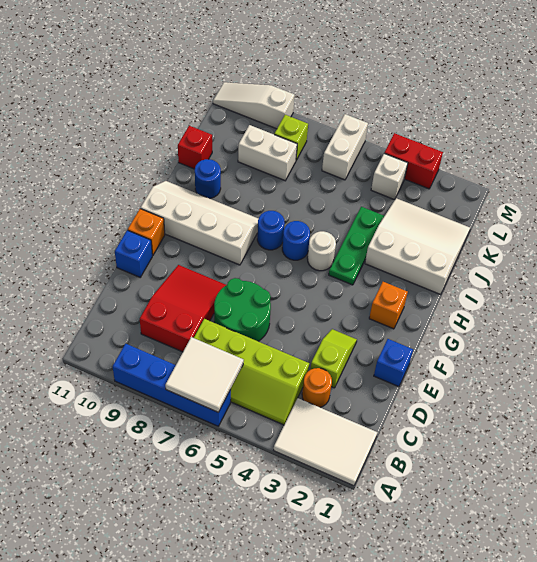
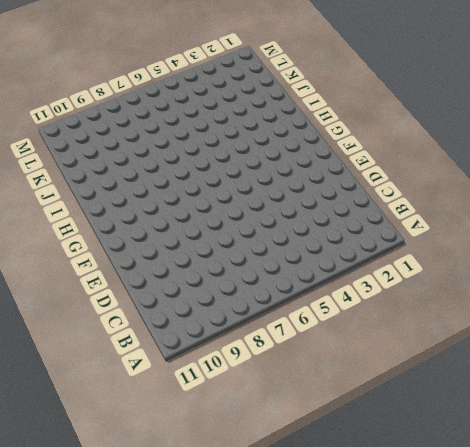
none -> white 2x3 tile [274,398,377,486]
none -> blue 1x4 brick [113,344,231,426]
none -> lime 2x4 slope [194,319,309,425]

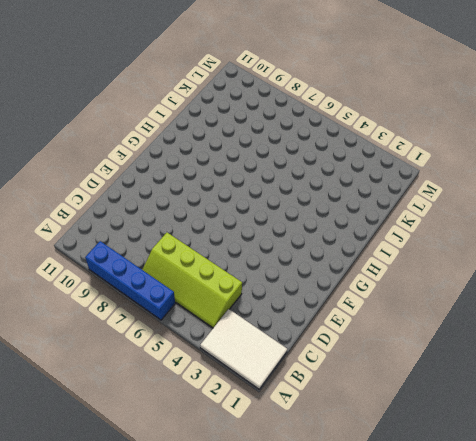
none -> orange 1x1 round brick [302,368,332,407]
none -> red 2x3 slope [140,265,226,352]
none -> lime 1x2 slope [310,329,357,388]

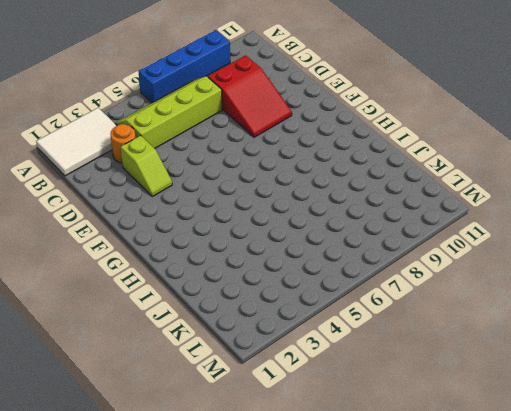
none -> green 2x2 round brick [214,278,271,341]
none -> blue 1x1 brick [374,339,413,387]
none -> blue 1x1 brick [115,230,152,277]

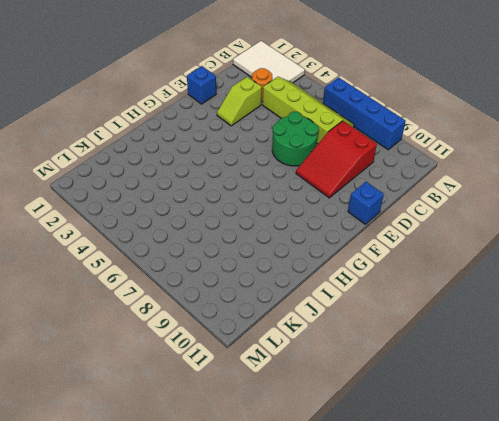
none -> orange 1x1 brick [128,209,165,256]
none -> orange 1x1 brick [369,282,408,329]
none -> white 2x4 slope [141,181,259,265]

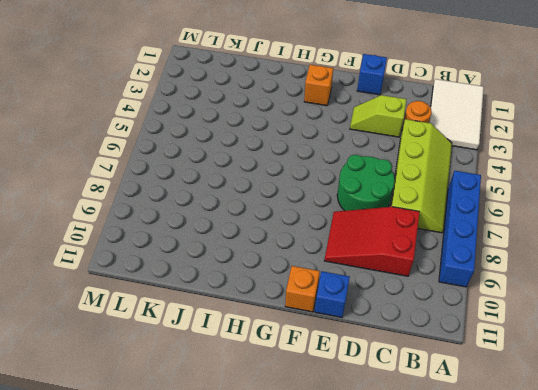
none -> white 2x4 slope [141,181,259,265]
none -> green 1x3 plate [329,207,384,285]
none -> white 1x1 round brick [307,231,336,271]

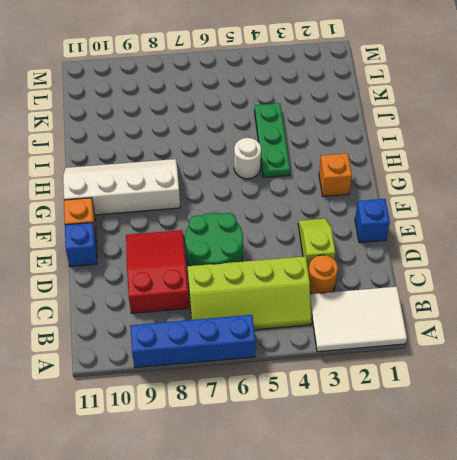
none -> blue 1x1 round brick [282,221,310,260]
none -> blue 1x1 round brick [257,211,285,250]
none -> white 3x3 slope [365,198,470,295]

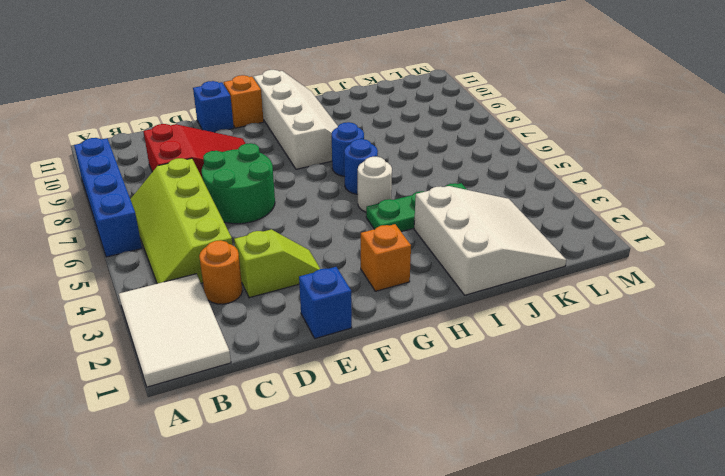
none -> blue 1x1 round brick [195,159,221,198]
none -> red 1x1 brick [178,126,212,169]
none -> white 1x2 brick [238,125,297,181]

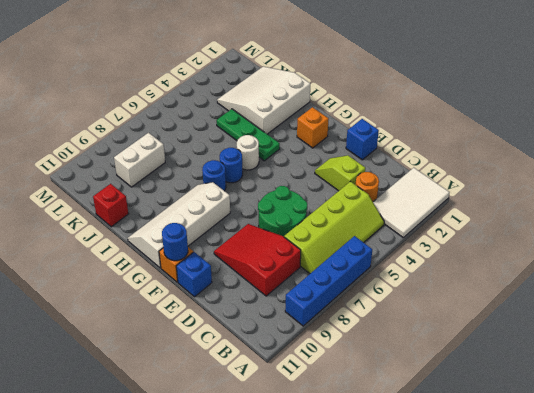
blue 1x1 round brick [162,223,188,261] -> blue 1x1 round brick moved to [195,159,221,198]
none -> white 1x1 brick [371,154,408,200]
none -> white 1x2 brick [322,114,368,180]
none -> lime 1x1 brick [274,115,308,160]

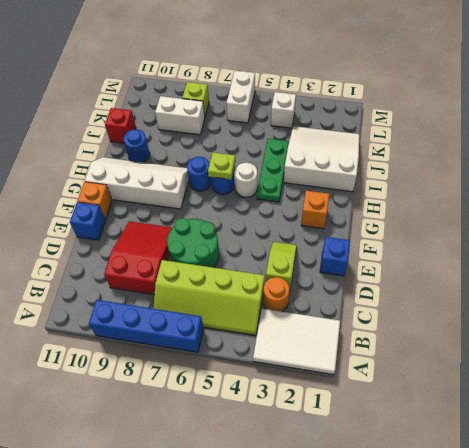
lime 1x1 plate [208,153,235,180] -> none
none -> red 1x2 brick [384,133,443,189]
none -> white 1x3 slope [213,82,295,129]
none -> white 2x2 tile [165,337,244,412]

